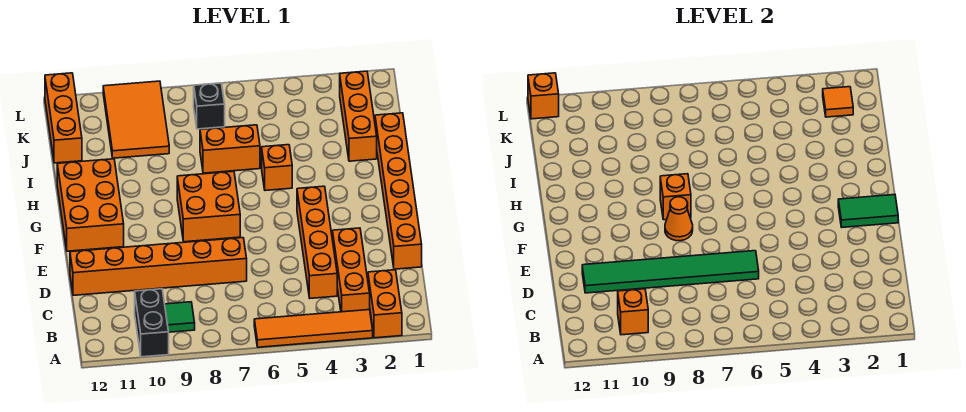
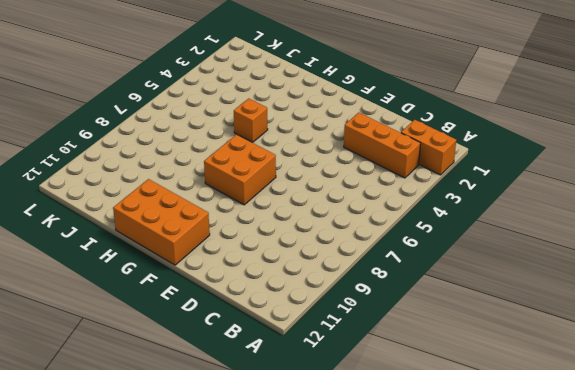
none -> orange 1x4 tile [254,310,373,347]
none -> black 1x2 brick [135,289,169,357]
none -> green 1x1 tile [165,302,195,332]

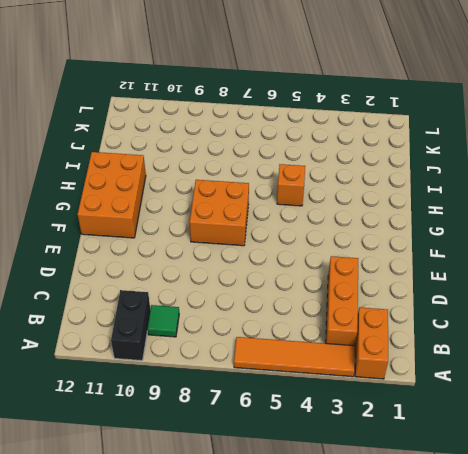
none -> orange 1x4 brick [297,186,337,298]
none -> orange 1x6 brick [375,113,422,269]
none -> orange 1x6 brick [70,238,247,295]

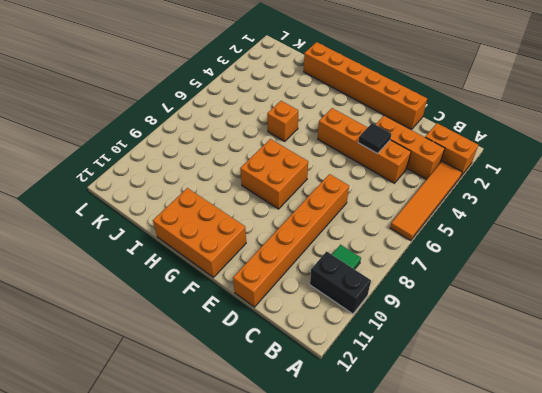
black 1x1 tile [358,123,391,154] -> none
none -> orange 1x3 brick [340,71,377,161]
none -> orange 1x2 brick [200,125,260,173]
none -> orange 2x3 tile [103,81,169,158]

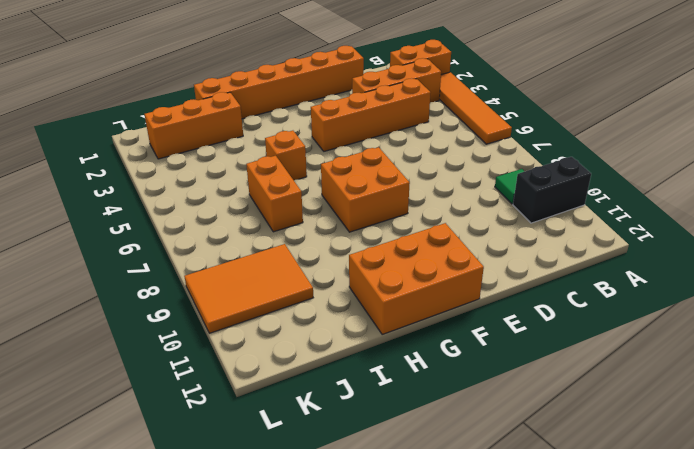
none -> orange 1x6 brick [70,238,247,295]
none -> orange 1x3 brick [45,73,82,163]
none -> black 1x1 brick [194,83,225,129]

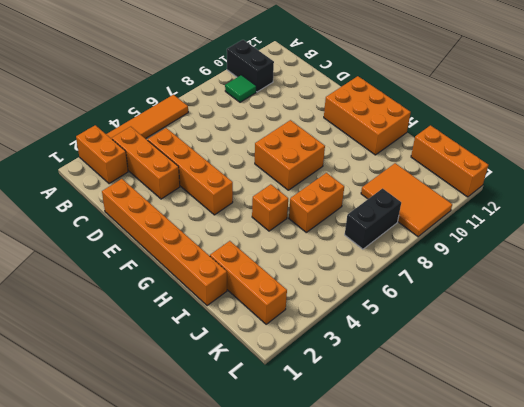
black 1x2 brick [345,188,401,249] -> black 1x1 brick [194,83,225,129]
none -> orange 1x6 brick [70,238,247,295]
none -> orange 1x1 brick [618,289,648,335]
none -> green 1x6 tile [582,251,759,293]

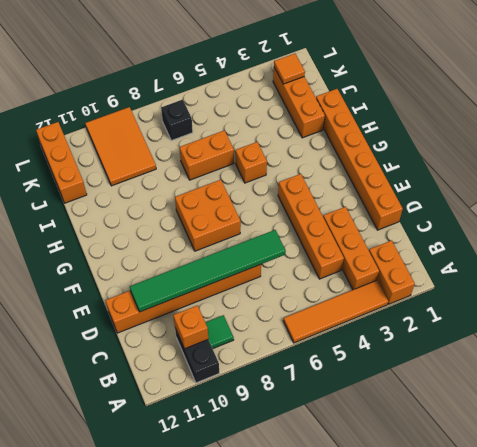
none -> orange 2x3 brick [57,159,124,251]
none -> green 1x2 tile [838,195,898,227]
none -> orange 1x1 cone [665,197,693,241]

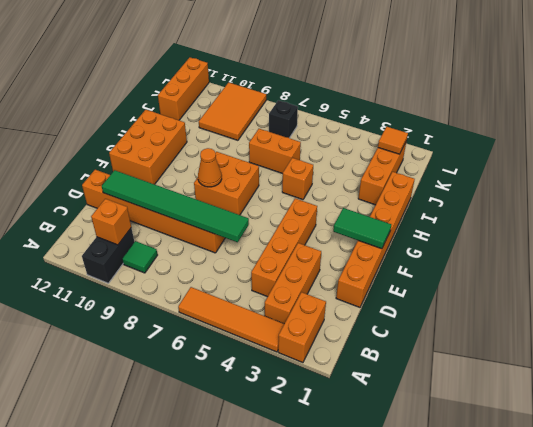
none -> orange 1x1 brick [660,174,691,220]
none -> orange 1x1 brick [528,73,559,119]

